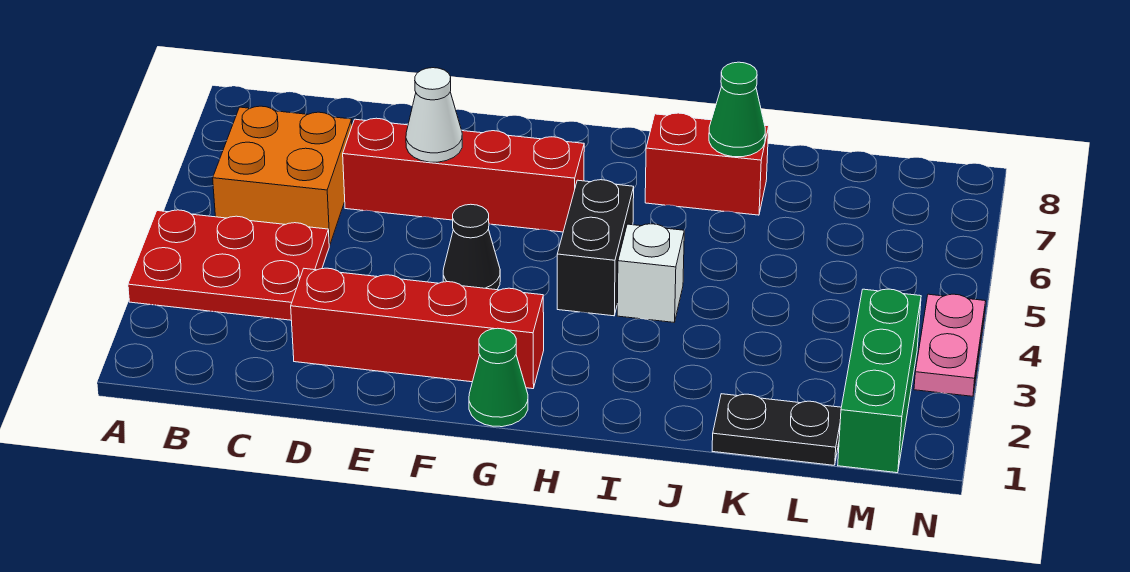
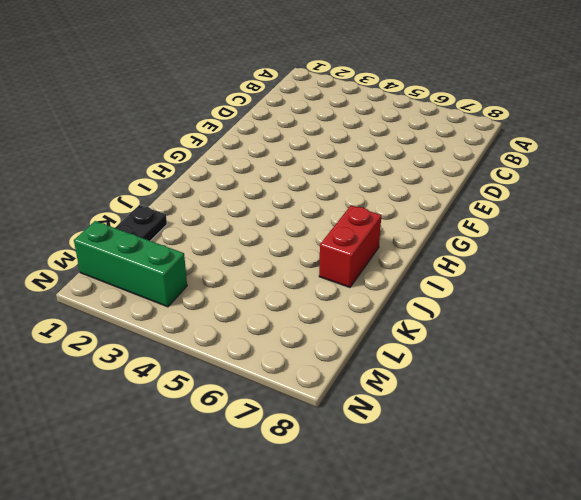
none -> red 2x3 plate [128,210,329,320]
none -> orange 2x2 brick [213,106,352,245]
none -> red 1x4 brick [291,268,544,389]

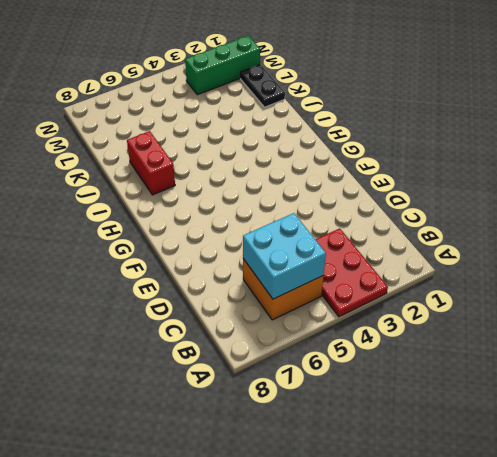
cyan 2x2 brick [243,213,326,299] -> none
none -> red 1x4 brick [291,268,544,389]
none -> red 1x4 brick [343,118,584,232]
none -> black 1x1 cone [443,204,500,290]

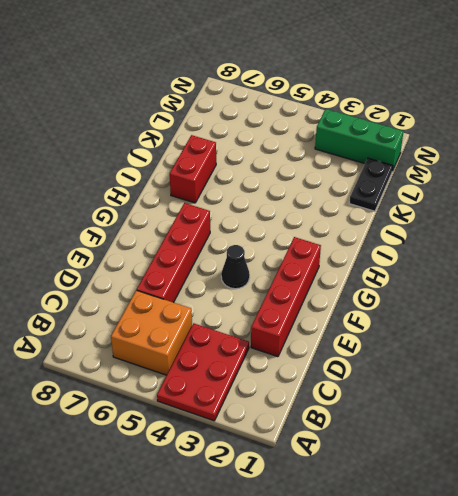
none -> green 1x1 cone [469,328,528,427]
none -> black 1x2 brick [557,180,634,316]
none -> white 1x1 brick [617,224,684,322]

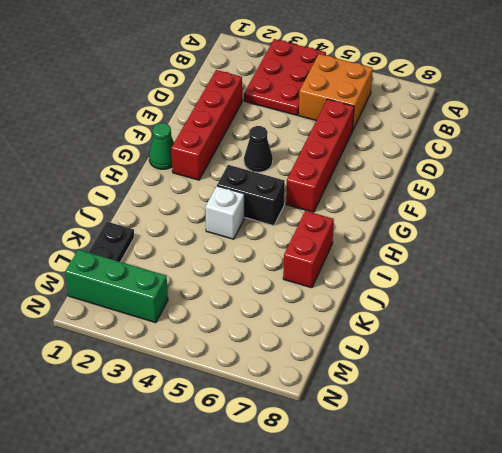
none -> pink 1x2 plate [914,294,986,396]
none -> white 1x1 cone [406,68,462,162]
none -> green 1x1 cone [709,62,765,157]

